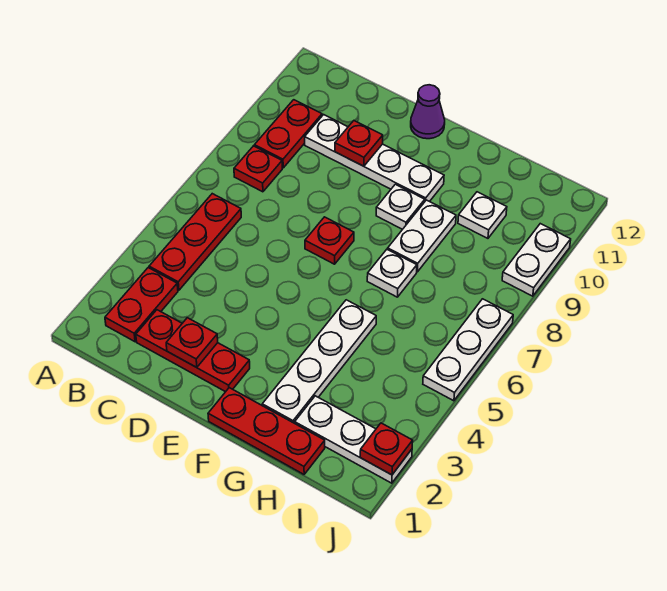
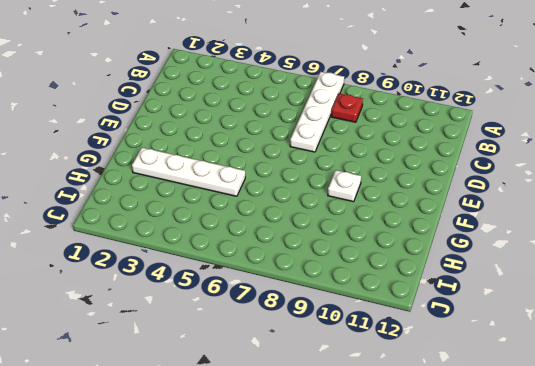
white 1x4 plate [290,72,344,152] -> white 1x4 plate moved to [305,115,444,202]
none -> red 1x2 plate [105,268,178,342]
none -> red 1x3 plate [149,194,241,290]
none -> red 1x2 plate [254,100,322,168]

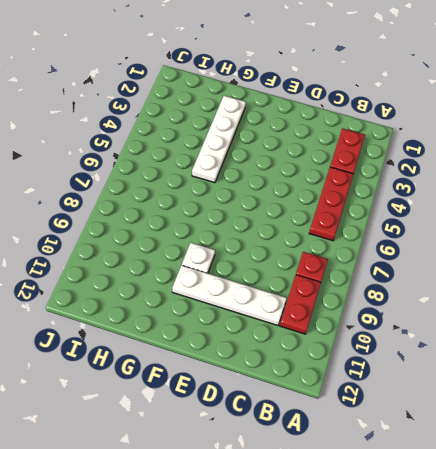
none -> red 1x3 plate [136,310,250,392]
none -> red 1x1 plate [305,217,354,264]
none -> purple 1x1 cone [411,85,445,139]

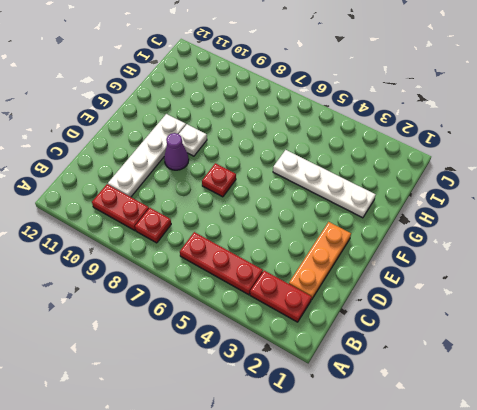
orange 1x3 plate [289,222,351,300] -> red 1x3 plate [136,310,250,392]
purple 1x1 cone [164,133,189,170] -> purple 1x1 cone moved to [411,85,445,139]
none -> red 1x3 plate [208,388,325,474]
none -> white 1x1 plate [367,249,417,297]
none -> white 1x2 plate [388,200,456,272]

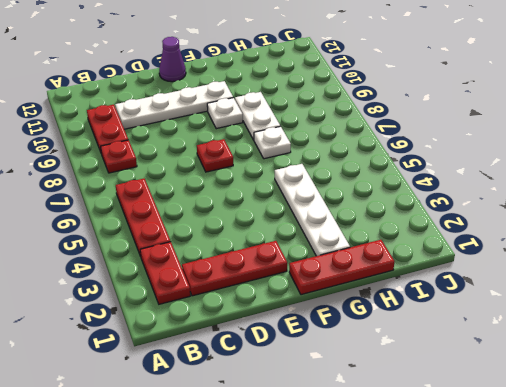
none -> white 1x3 plate [295,396,412,483]
none -> white 1x1 plate [458,192,507,238]
none -> white 1x3 plate [423,299,513,401]

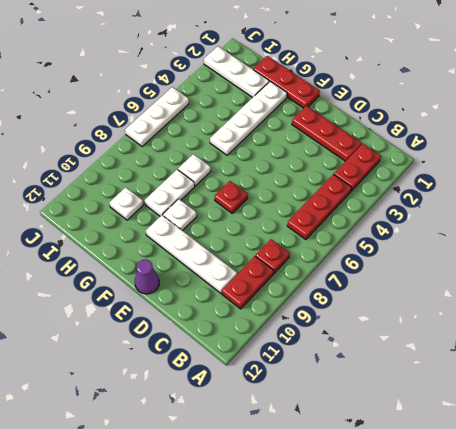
none -> white 1x2 plate [502,224,571,296]
none -> red 1x1 plate [166,318,218,368]
none -> red 1x1 plate [335,121,383,166]

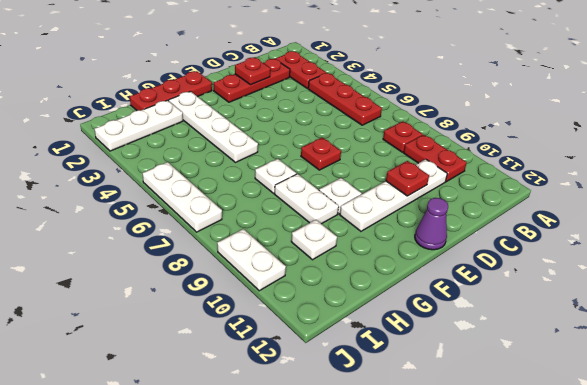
none -> red 1x1 plate [360,423,413,475]

